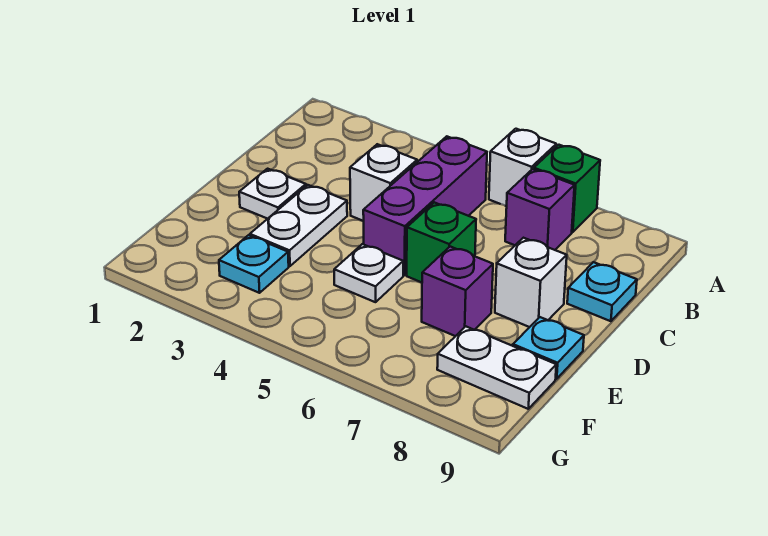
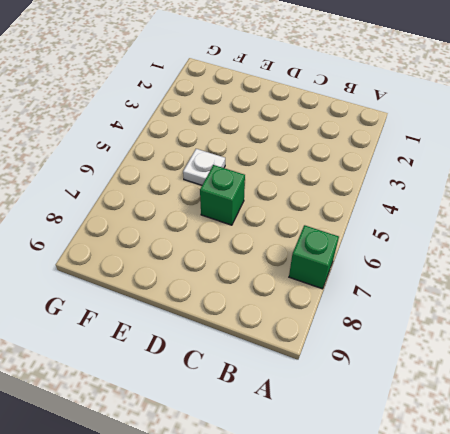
none -> white 1x1 brick [489,129,556,206]
none -> purple 1x3 brick [363,136,487,275]
none -> purple 1x1 brick [505,169,575,250]

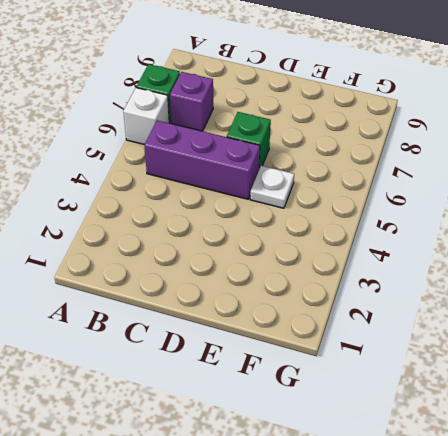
none -> white 1x1 brick [350,144,417,221]
none -> cyan 1x1 plate [567,262,637,321]
none -> white 1x1 plate [239,169,306,219]

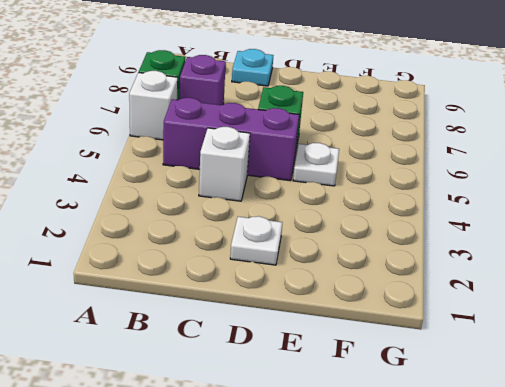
none -> white 1x2 plate [250,185,347,266]
none -> white 1x1 brick [495,238,567,327]
none -> purple 1x1 brick [422,247,493,336]

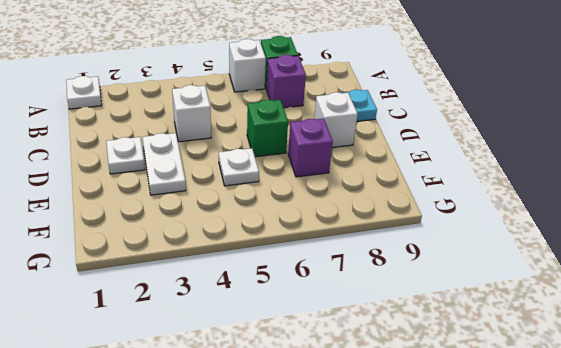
white 1x1 plate [66,76,102,109] -> none
none -> purple 1x3 brick [363,136,487,275]
none -> cyan 1x1 plate [513,317,584,379]
none -> cyan 1x1 plate [219,235,289,293]

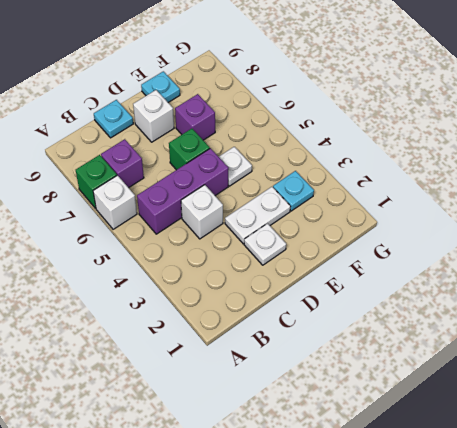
none -> white 1x2 plate [437,326,556,409]

